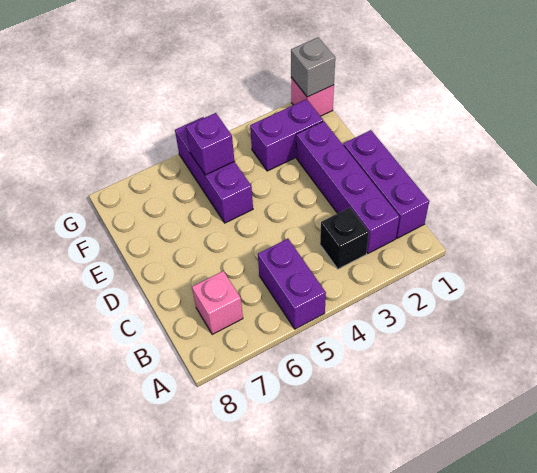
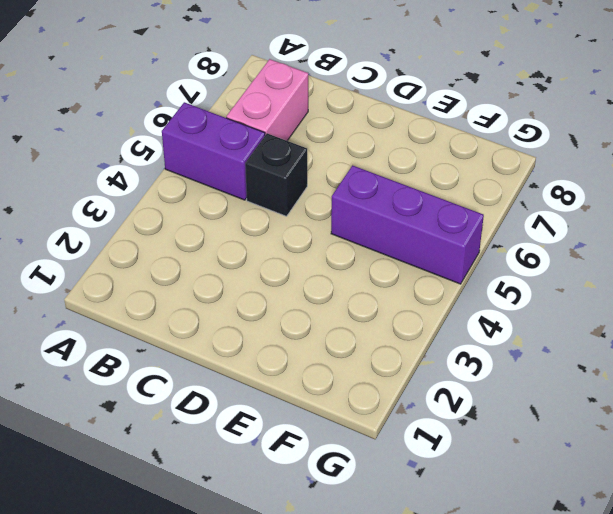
pink 1x2 brick [226,59,308,141] -> pink 1x1 brick [192,271,243,335]
black 1x1 brick [245,134,307,216] -> black 1x1 brick moved to [320,208,369,269]
none -> purple 1x3 brick [343,130,429,238]
none -> purple 1x4 brick [296,121,399,253]

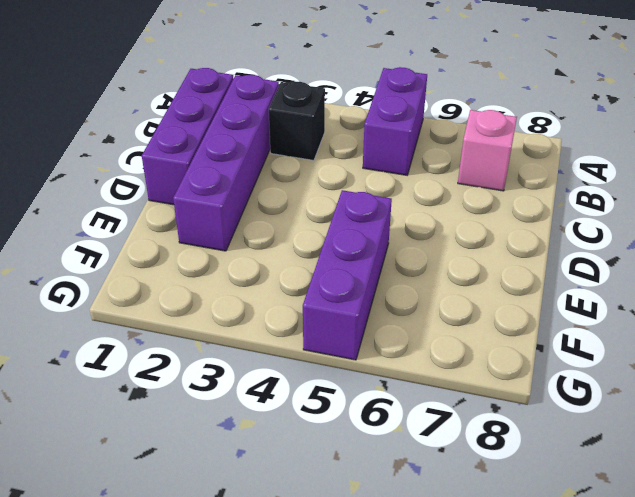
none -> purple 1x2 brick [250,99,323,171]
none -> pink 1x1 brick [291,77,334,116]

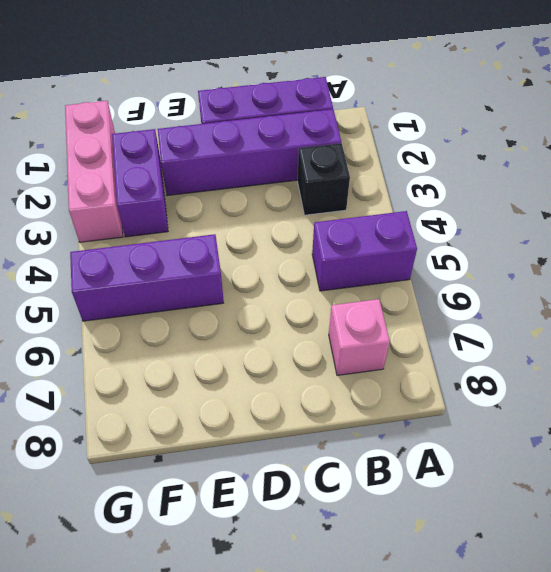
pink 1x3 brick [65,101,123,242] -> pink 1x1 brick [291,77,334,116]
none -> purple 1x1 brick [186,113,234,175]
none -> grey 1x1 brick [291,37,335,97]

